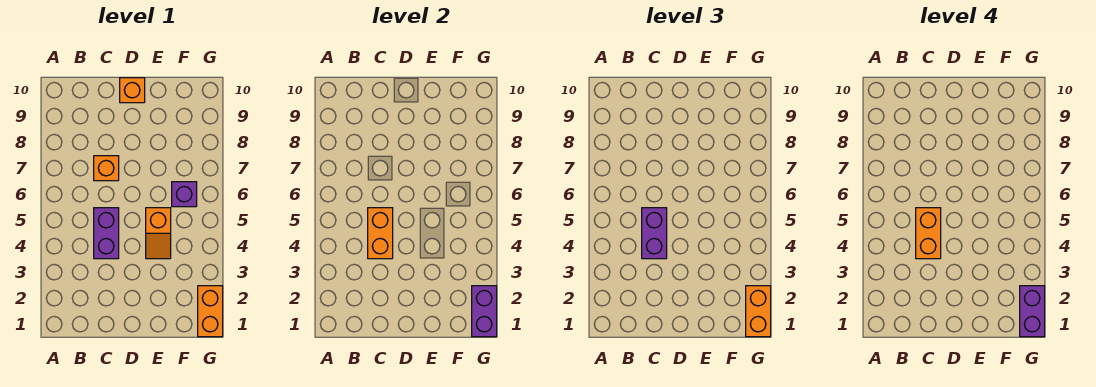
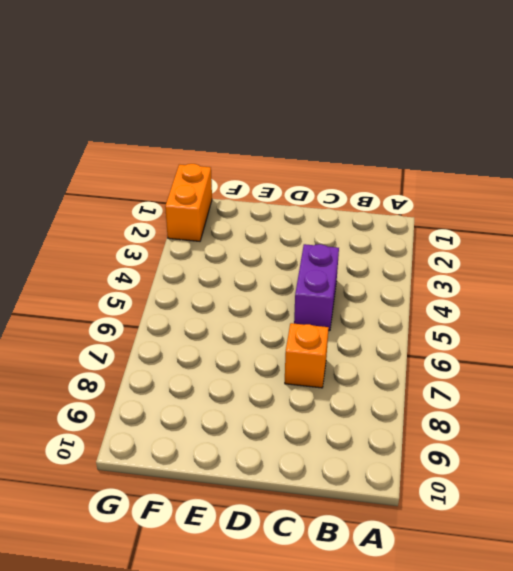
none -> orange 1x1 brick [120,78,145,103]
none -> orange 1x2 slope [146,208,171,259]
none -> purple 1x1 brick [172,182,197,207]

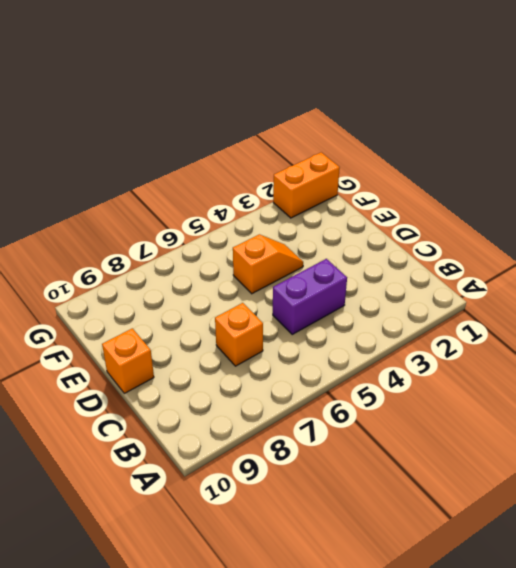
none -> purple 1x1 brick [172,182,197,207]
none -> orange 1x2 brick [368,208,393,259]
none -> purple 1x2 brick [472,286,497,337]

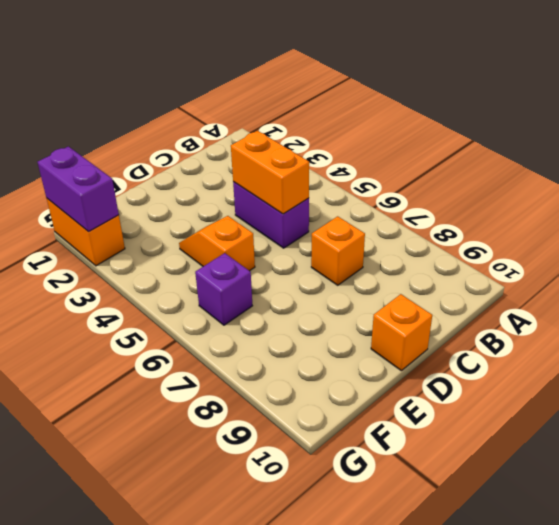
none -> purple 1x2 brick [642,208,667,259]
none -> orange 1x2 brick [746,286,771,337]
none -> orange 1x2 brick [916,208,941,259]

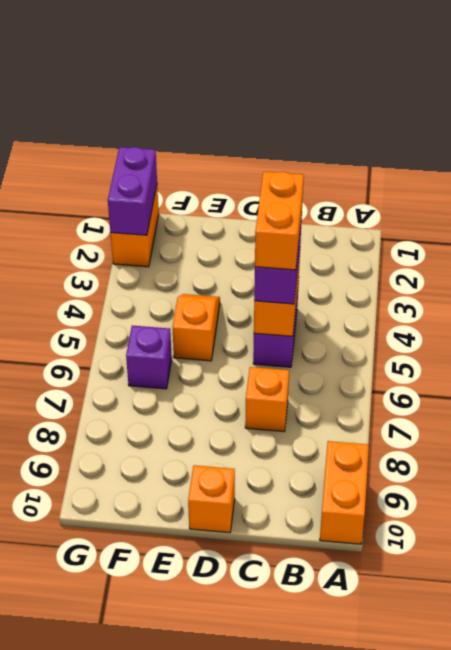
orange 1x2 brick [320,441,369,544] -> orange 1x2 brick moved to [746,286,771,337]
none -> purple 1x2 brick [1020,286,1045,337]

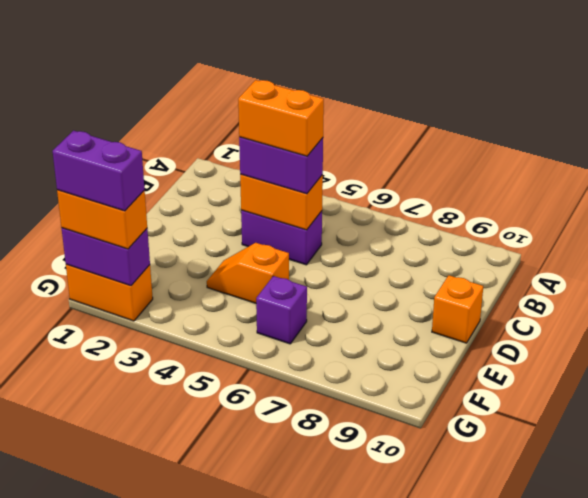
none -> orange 1x1 brick [94,156,119,181]

